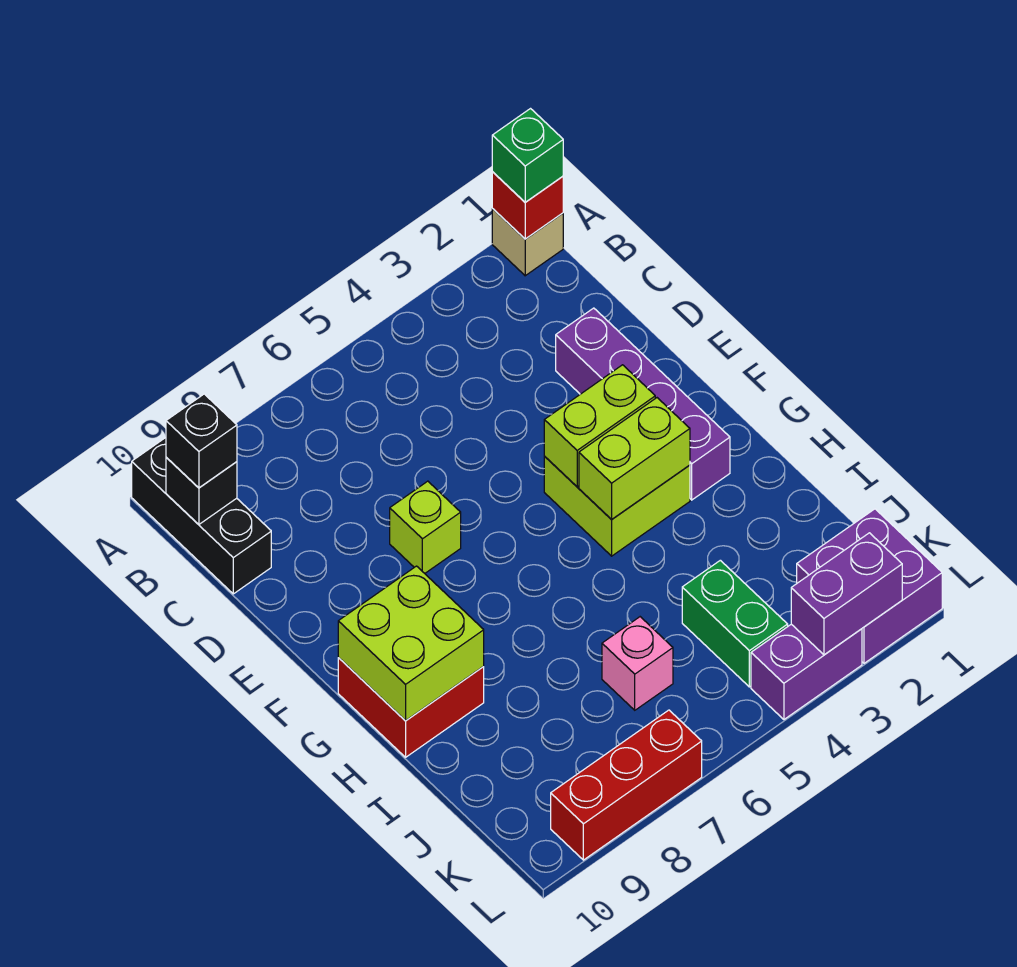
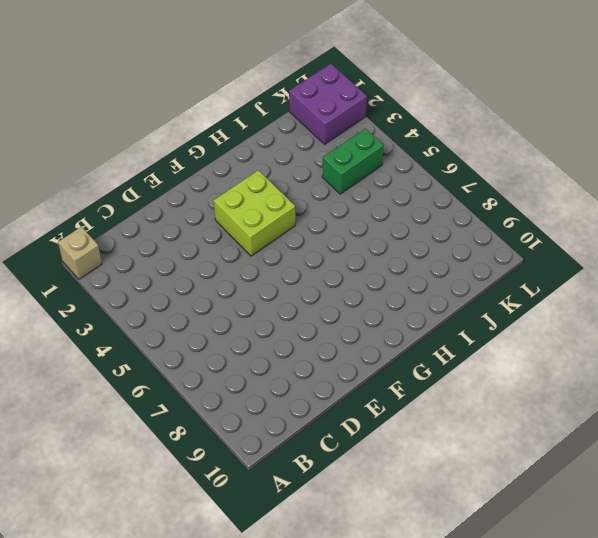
none -> black 1x3 brick [132,438,271,594]
none -> purple 1x4 brick [556,308,730,500]
none -> lime 1x1 brick [390,481,461,573]

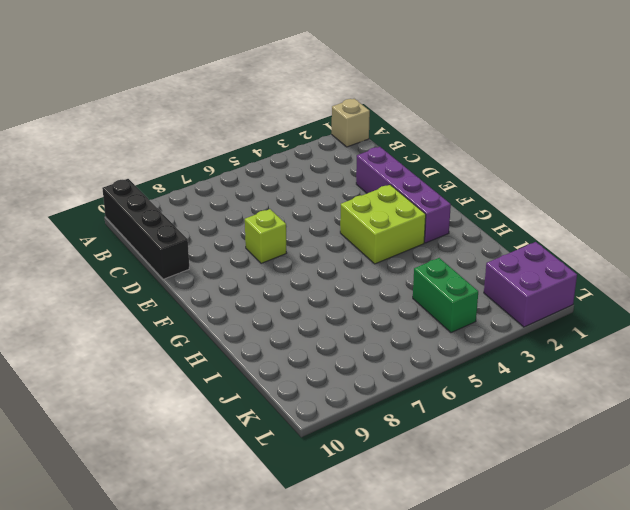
black 1x4 brick [102,179,190,279] -> black 1x3 brick [132,438,271,594]
none -> red 2x2 brick [338,658,484,757]
none -> pink 1x1 brick [602,617,673,710]
none -> purple 1x2 brick [751,624,862,719]

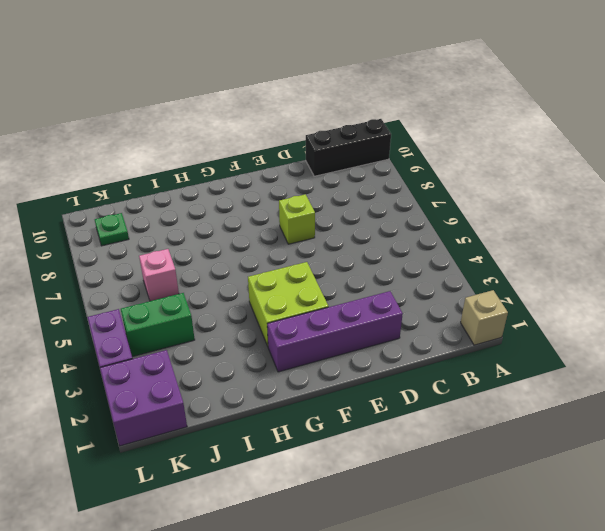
green 1x1 plate [95,213,129,246] -> none
none -> red 2x2 brick [338,658,484,757]
none -> red 1x3 brick [551,710,702,860]
none -> red 1x1 brick [492,172,563,239]

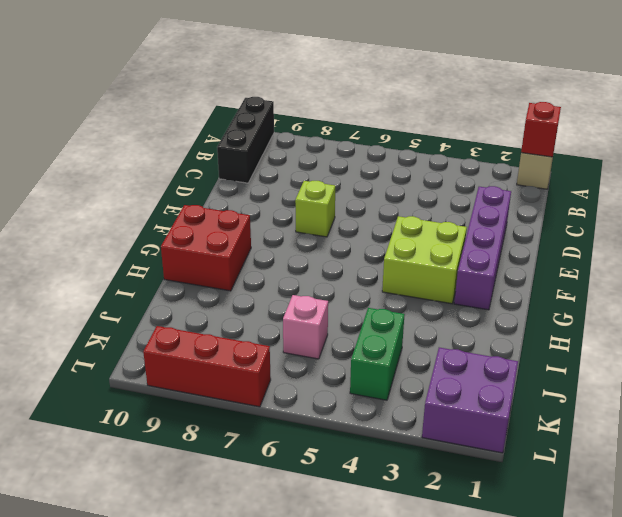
none -> purple 1x2 brick [751,624,862,719]
none -> black 1x1 brick [166,458,237,524]
none -> lime 1x2 brick [544,365,655,487]

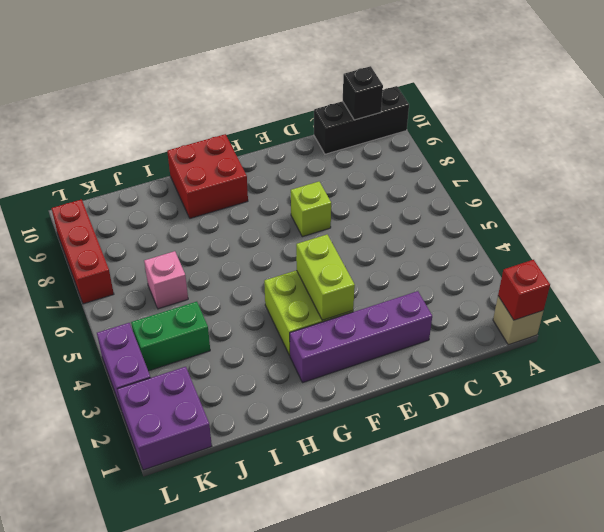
none -> lime 1x2 brick [579,398,690,520]
none -> lime 2x2 brick [338,566,484,721]
none -> purple 1x2 brick [791,533,902,655]

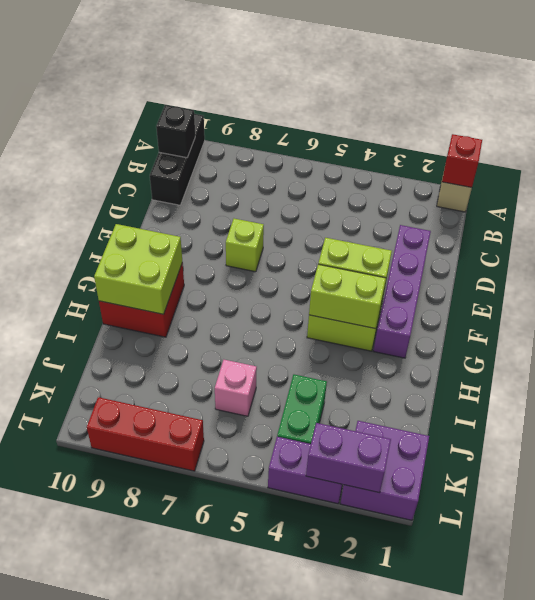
none -> green 1x1 brick [492,109,563,202]
none -> black 1x1 brick [166,394,237,488]

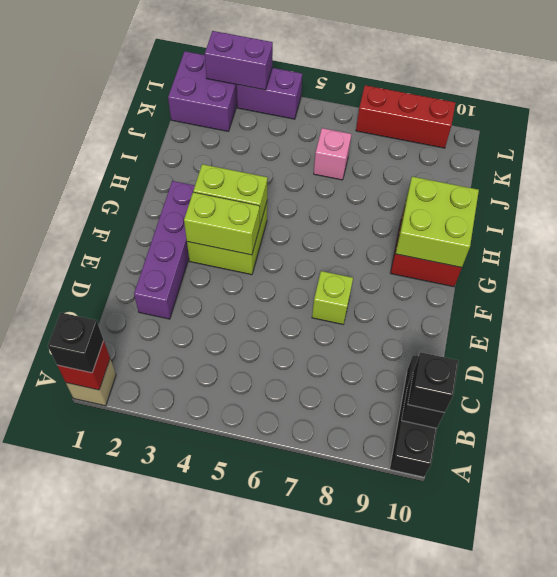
black 1x1 brick [48,313,104,373] -> green 1x1 brick [492,109,563,202]
none -> green 1x2 brick [682,560,788,687]

